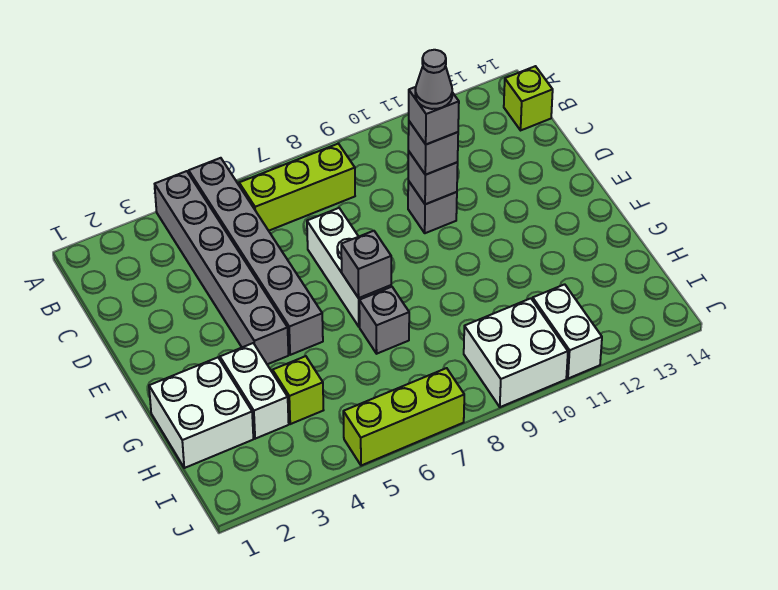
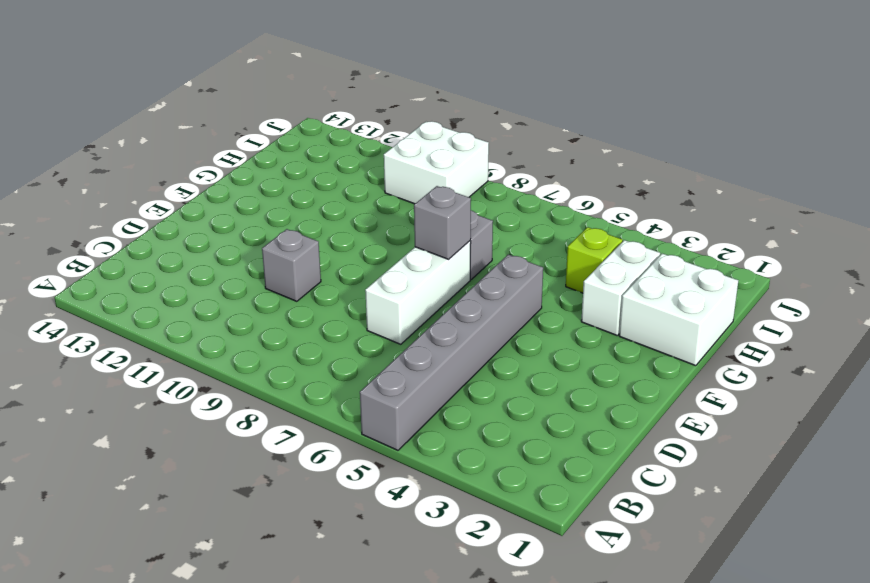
none -> grey 1x6 brick [155,171,288,364]
none -> lime 1x3 brick [239,144,355,231]
none -> lime 1x1 brick [504,66,553,130]

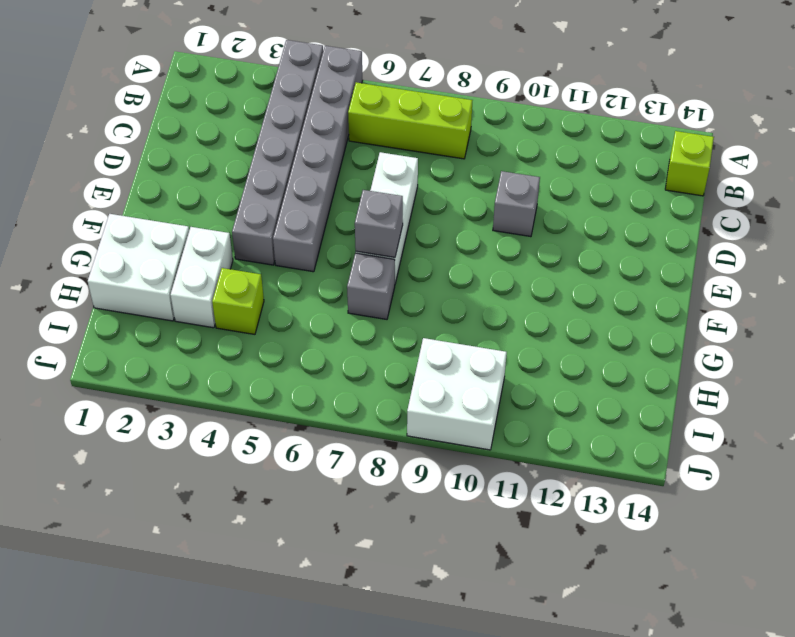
none -> white 1x2 brick [533,284,602,379]
none -> lime 1x3 brick [343,368,464,466]
none -> grey 1x1 brick [408,151,458,204]

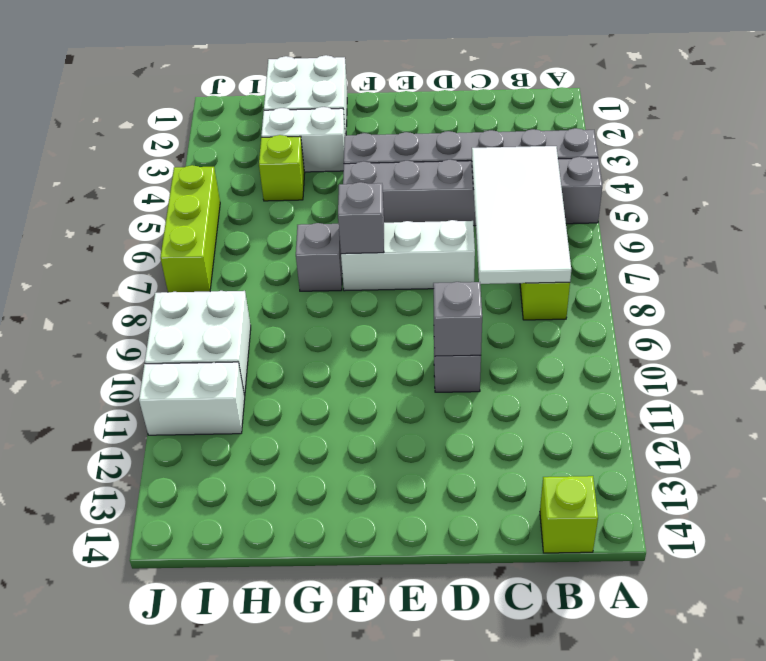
white 2x4 tile [472,146,571,284] -> none
none -> grey 1x1 brick [408,121,458,175]
none -> grey 1x1 brick [409,87,459,144]
none -> grey 1x1 cone [415,50,452,109]

